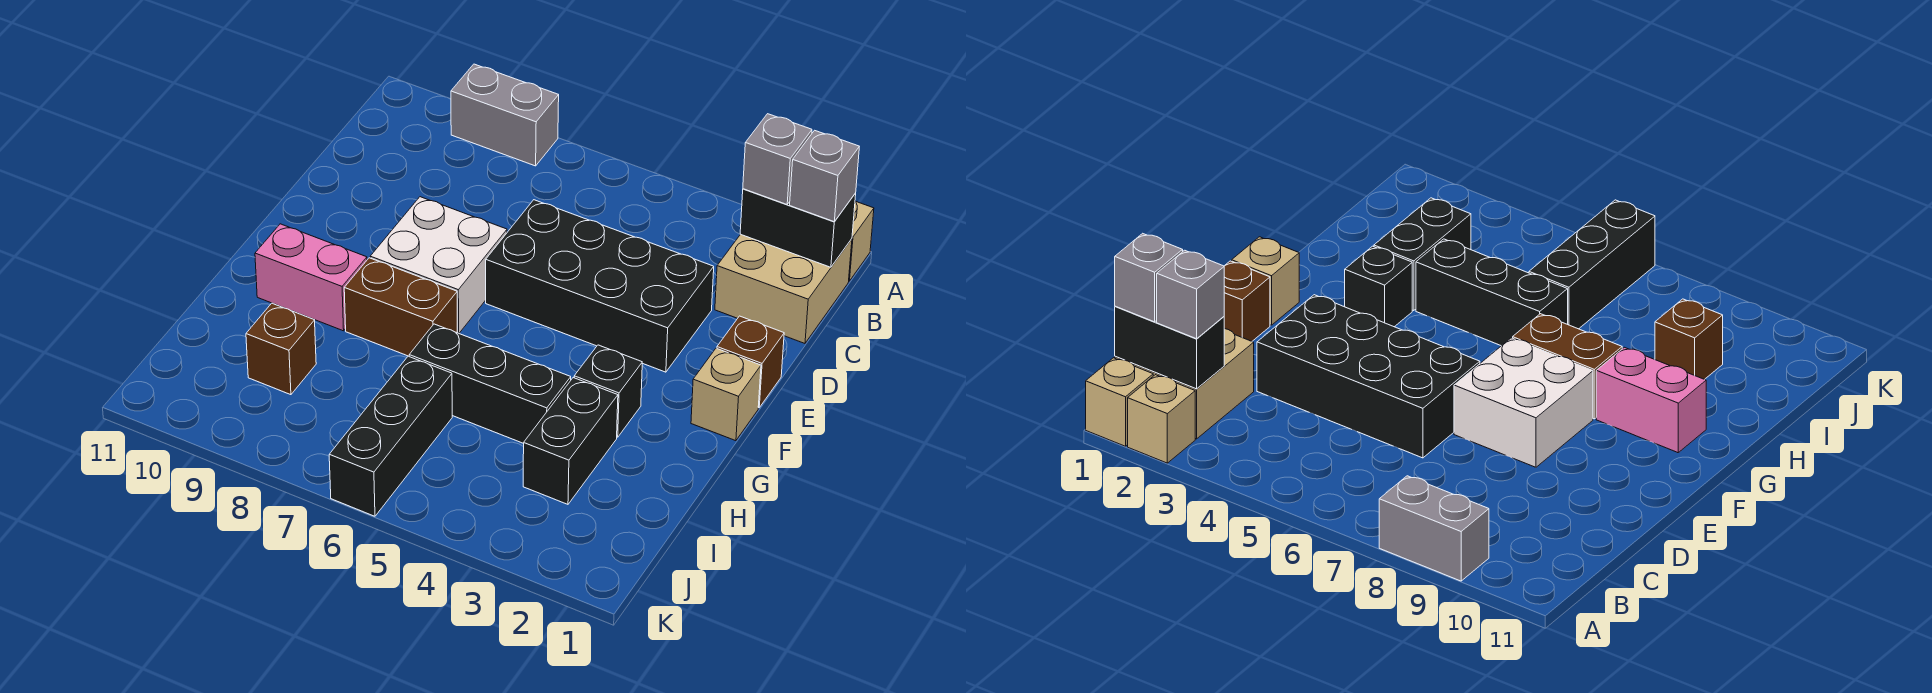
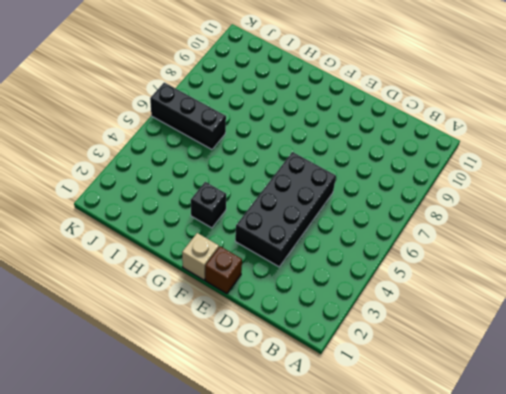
none -> tan 1x1 brick [849,201,874,281]
none -> tan 1x1 brick [1128,375,1195,463]
none -> grey 1x2 brick [451,64,559,166]

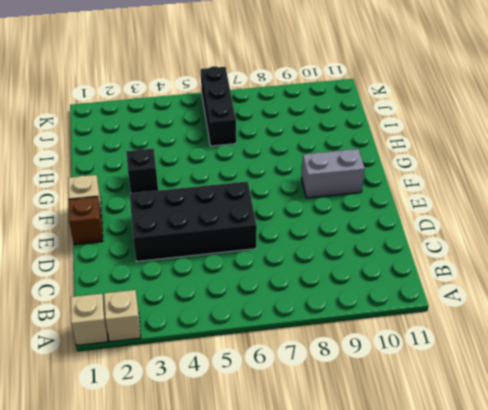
grey 1x2 brick [302,149,365,198] -> grey 1x2 brick moved to [451,64,559,166]
none -> tan 2x2 brick [715,234,852,343]
none -> white 2x2 brick [370,197,507,333]
none -> brown 1x2 brick [344,258,457,356]

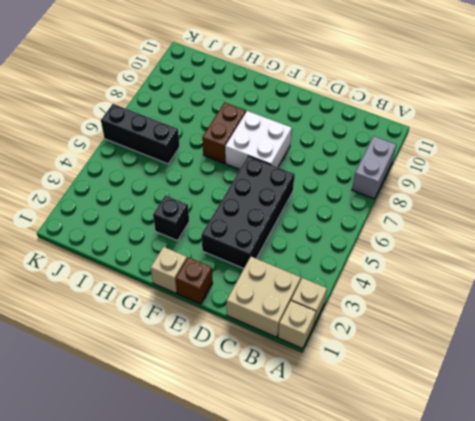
none -> pink 1x2 brick [255,224,367,331]
none -> black 1x2 brick [523,378,618,504]
none -> black 1x3 brick [409,324,571,443]

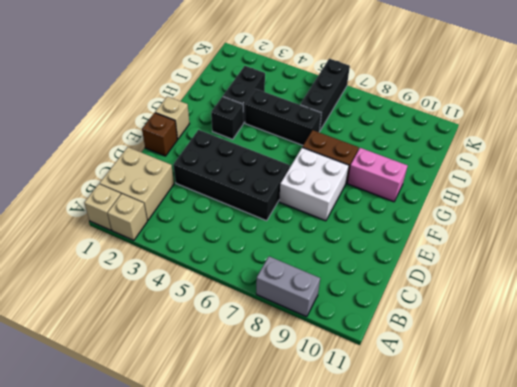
none -> brown 1x1 brick [246,303,316,395]
none -> black 1x2 brick [740,189,856,267]
none -> grey 1x1 brick [790,130,859,222]

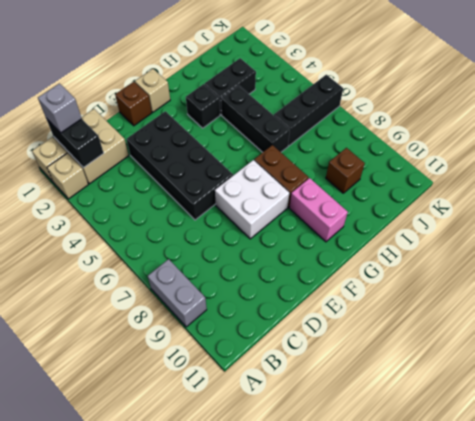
none -> grey 1x1 brick [743,114,812,204]

